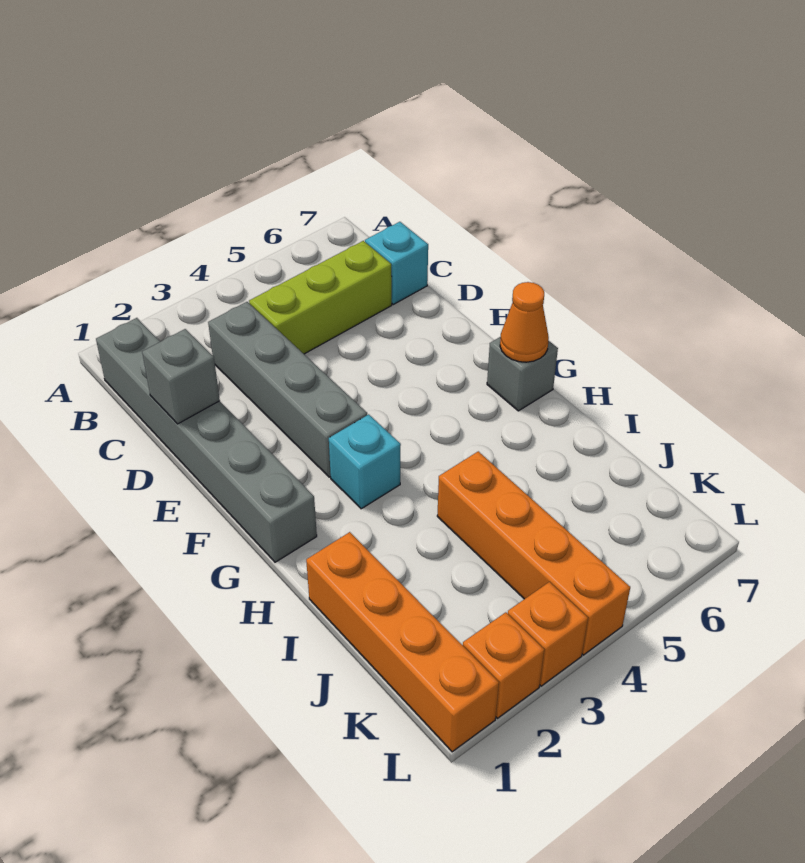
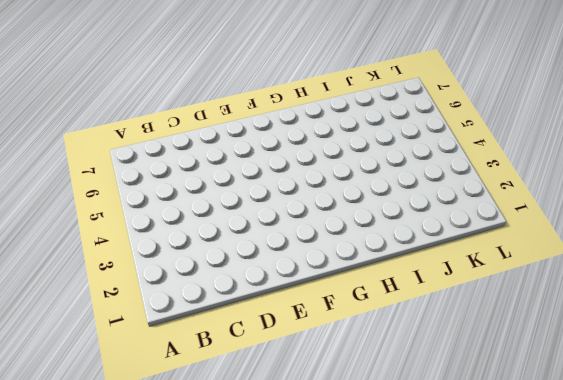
none -> grey 1x6 brick [96,318,317,562]
none -> grey 1x4 brick [208,302,367,477]
none -> lime 1x3 brick [249,241,392,354]

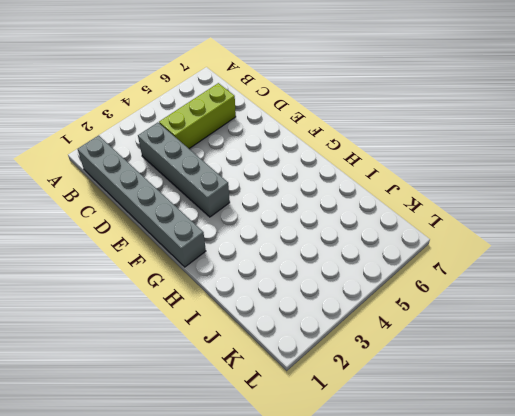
none -> cyan 1x1 brick [365,222,428,304]
none -> cyan 1x1 brick [329,414,401,509]
none -> grey 1x1 brick [487,337,558,411]

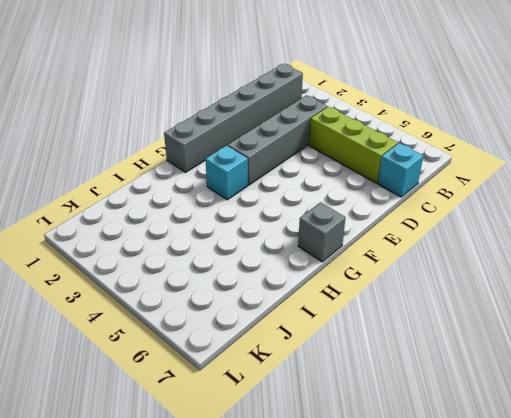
none -> orange 1x4 brick [306,532,499,752]
none -> orange 1x4 brick [437,451,630,655]
none -> orange 1x1 brick [463,612,544,718]

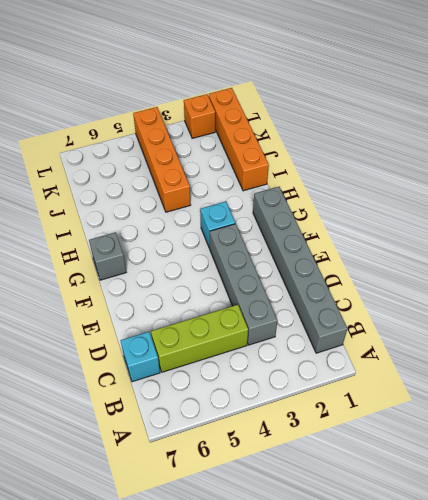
none -> orange 1x1 brick [508,582,588,686]
none -> grey 1x1 brick [142,329,220,424]
none -> orange 1x1 cone [500,282,549,362]

